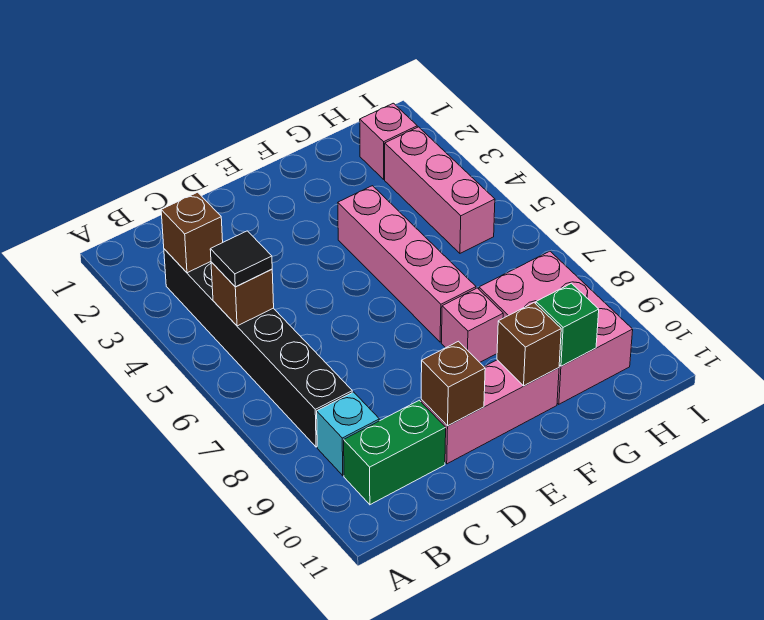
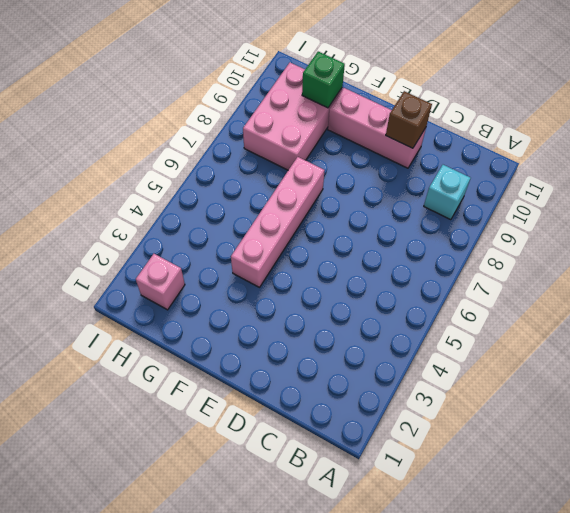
none -> black 1x6 brick [164,249,352,447]
none -> green 1x2 brick [344,400,446,505]
none -> pink 1x1 brick [441,288,503,362]

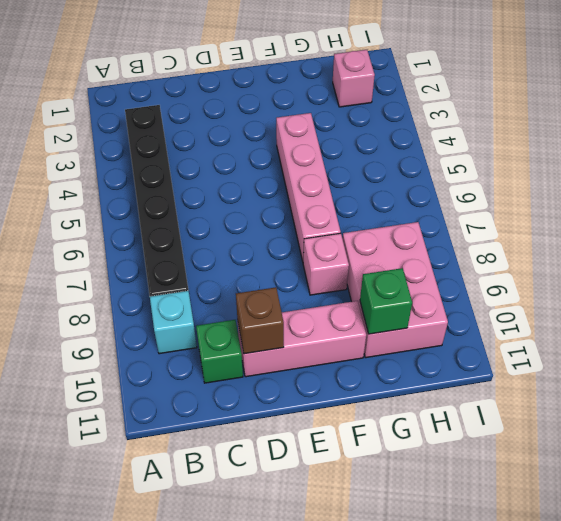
green 1x1 brick [196,320,243,383] -> green 1x2 brick [344,400,446,505]
none -> pink 1x3 brick [385,127,495,253]
none -> brown 1x1 brick [161,192,223,273]
none -> brown 1x1 brick [211,262,274,326]

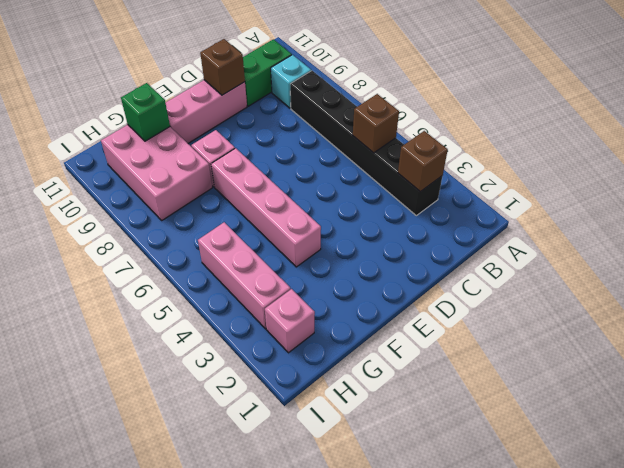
none -> brown 1x1 brick [497,303,561,386]
none -> black 1x1 tile [210,231,272,287]

